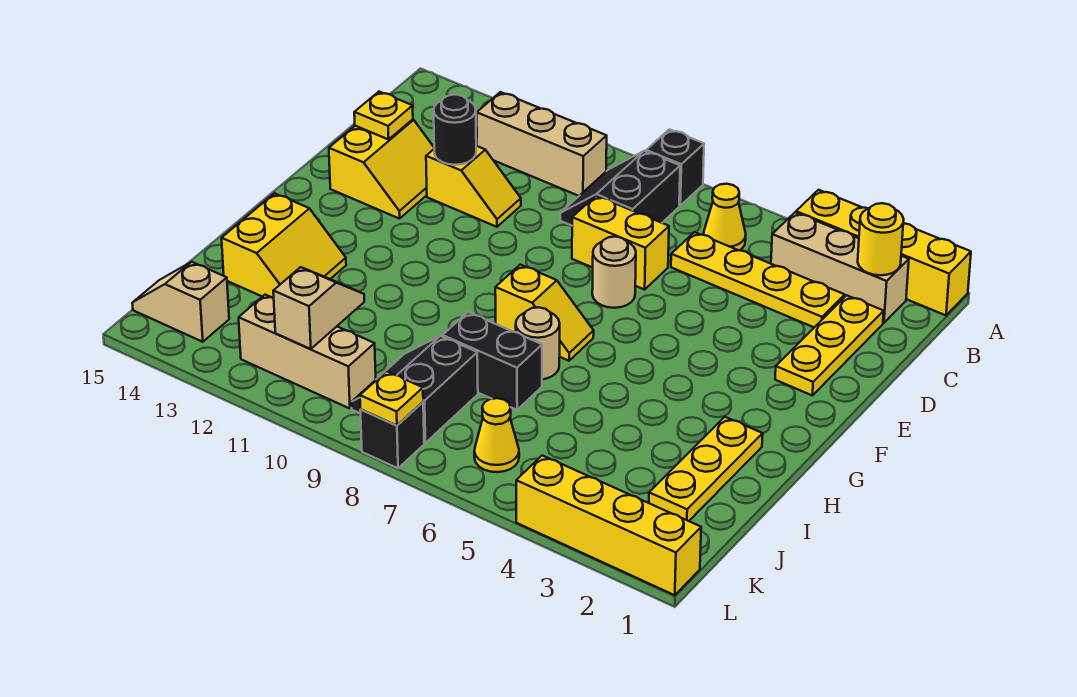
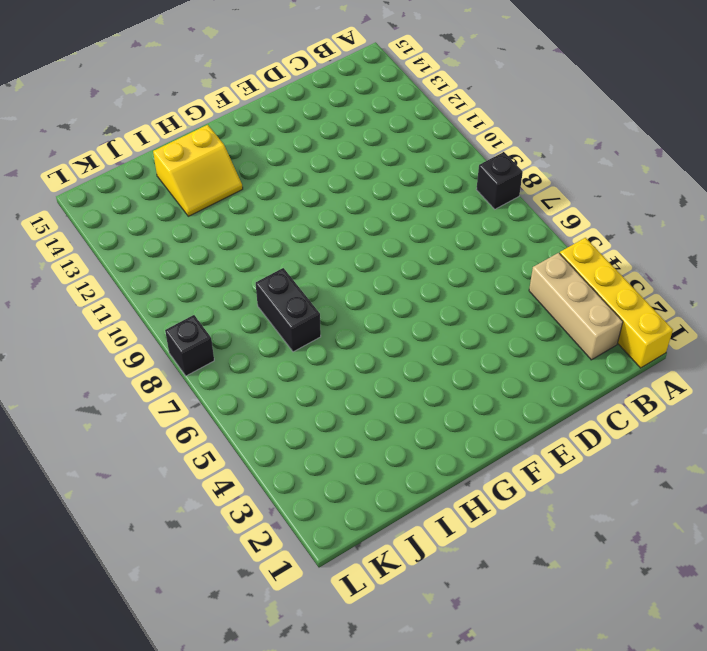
none -> yellow 1x1 cone [704,184,746,250]
none -> black 2x2 slope [560,151,680,225]
none -> tan 1x3 brick [477,92,607,196]

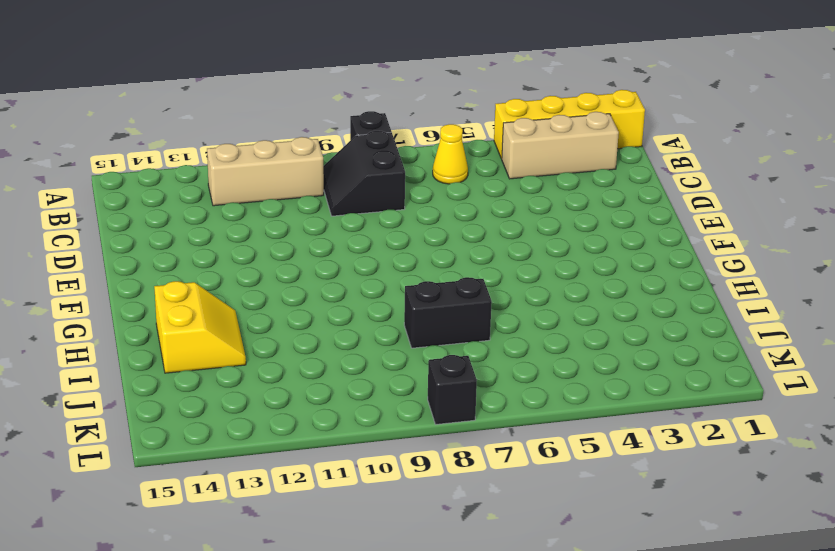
none -> yellow 1x3 plate [775,295,884,395]
none -> yellow 1x4 plate [671,232,845,327]
none -> yellow 1x2 brick [572,196,669,290]

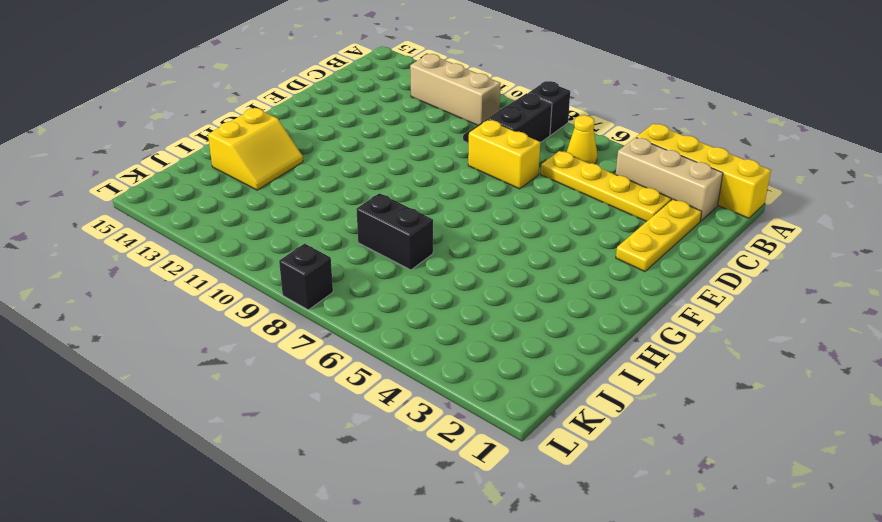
none -> yellow 1x2 slope [426,146,521,227]
none -> yellow 2x2 slope [329,119,434,219]
none -> tan 1x1 round brick [592,237,636,308]

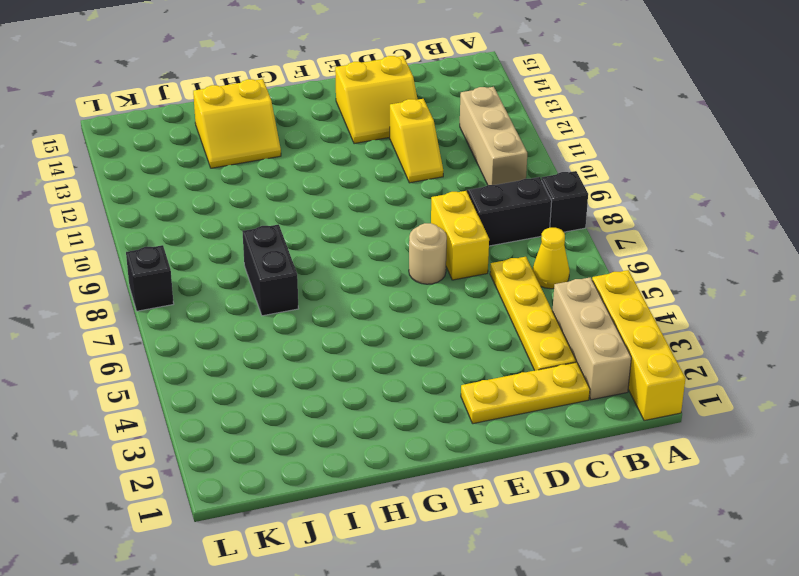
none -> yellow 1x2 slope [495,265,594,361]
none -> yellow 1x3 plate [649,417,763,521]
none -> tan 1x1 round brick [516,307,560,379]

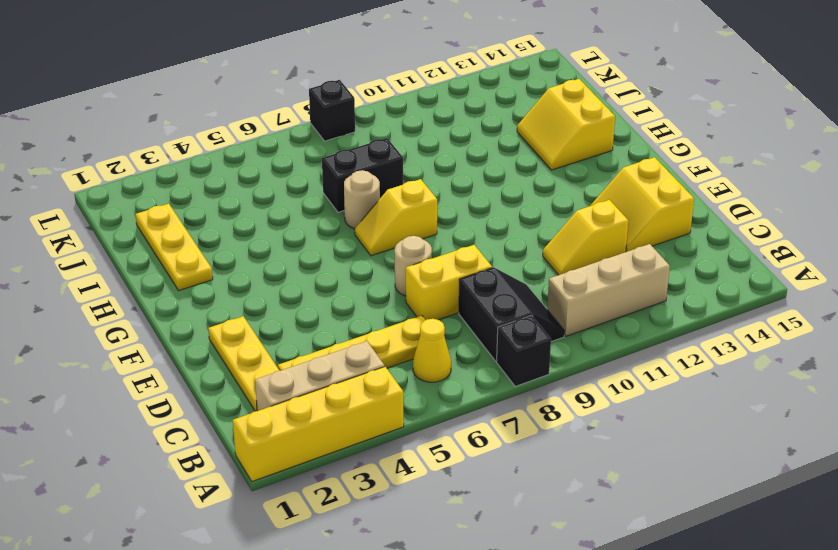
none -> black 2x2 slope [351,336,478,443]
none -> yellow 1x1 cone [474,398,519,472]
none -> tan 1x3 brick [239,295,376,409]

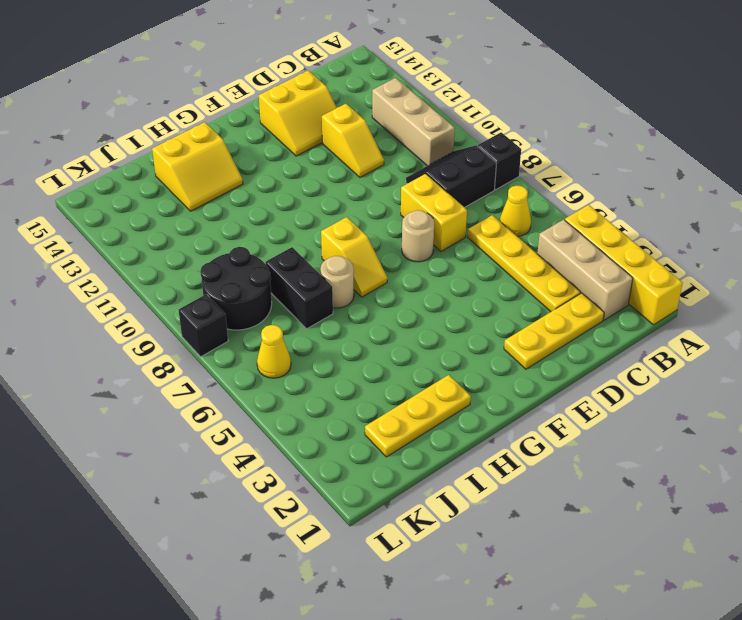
black 2x2 round brick [200,247,272,330] -> black 2x2 slope [351,336,478,443]
none -> tan 1x3 brick [239,295,376,409]
none -> tan 1x2 slope [132,262,229,342]
none -> yellow 1x4 brick [516,455,701,595]

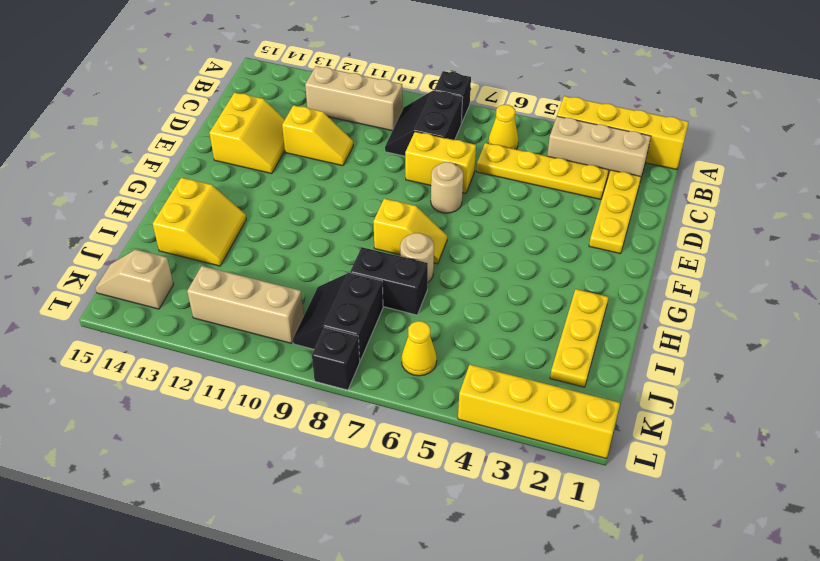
none -> yellow 1x1 round brick [858,203,904,275]
none -> black 1x1 round brick [434,95,476,165]
none -> yellow 1x1 plate [354,92,413,140]

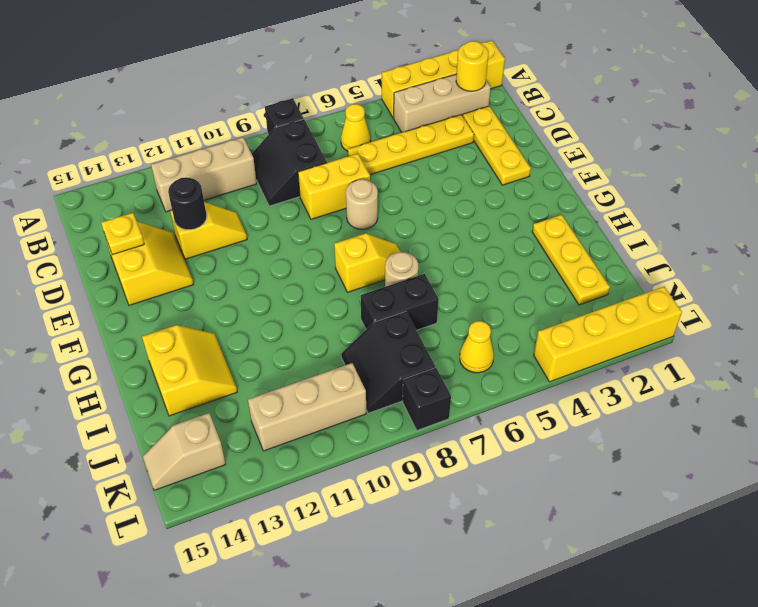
none -> tan 1x2 slope [273,267,364,349]
none -> yellow 1x1 plate [360,371,423,425]

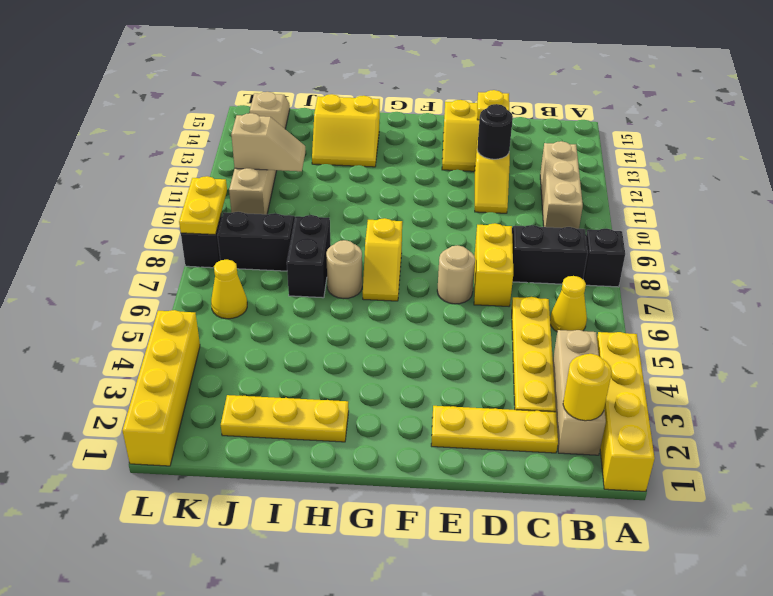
yellow 1x2 plate [179,176,227,234] -> yellow 1x1 plate [360,371,423,425]

